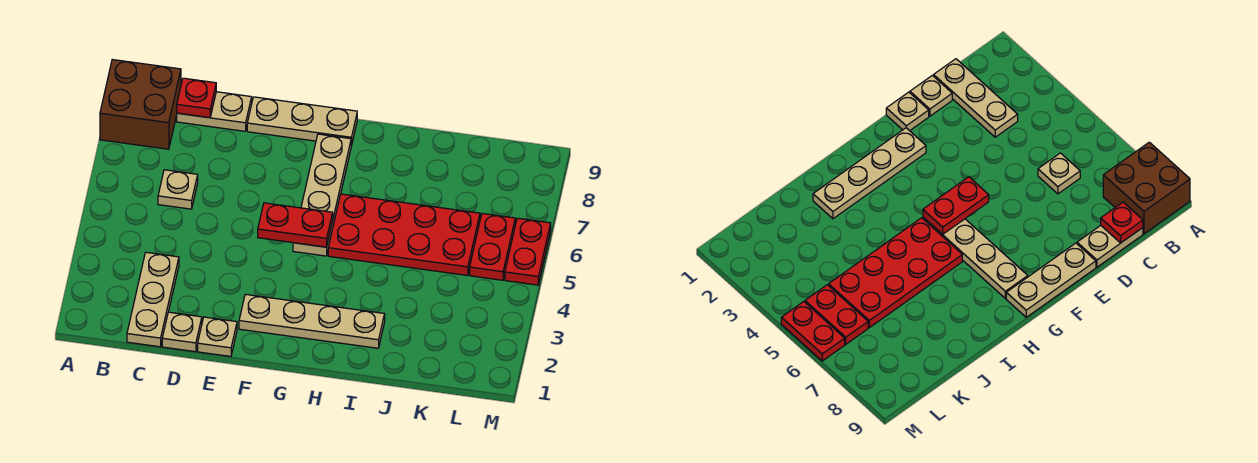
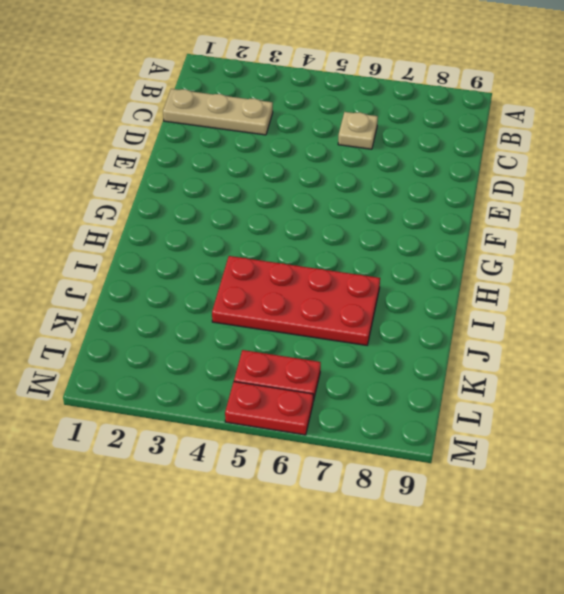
red 2x4 plate [212,256,380,345] -> red 2x4 plate turned to [328,194,480,276]
none -> brown 2x2 brick [100,60,181,149]
none -> tan 1x2 plate [177,92,252,131]
none -> tan 1x1 plate [162,312,202,352]

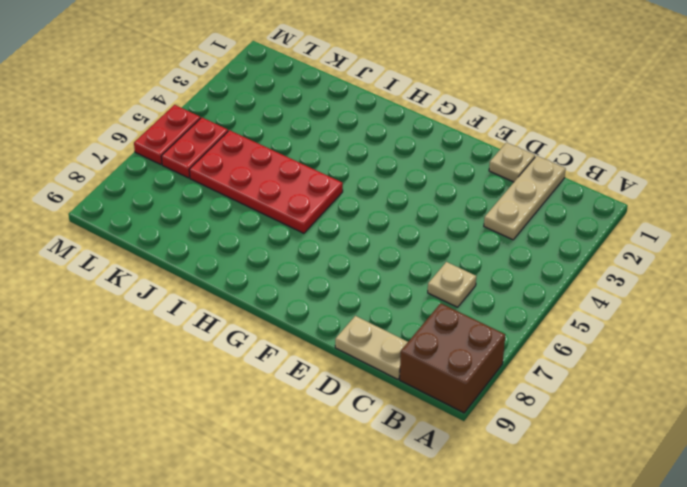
none -> tan 1x1 plate [198,317,237,356]
none -> tan 1x3 plate [247,97,357,146]
none -> tan 1x4 plate [239,294,385,348]

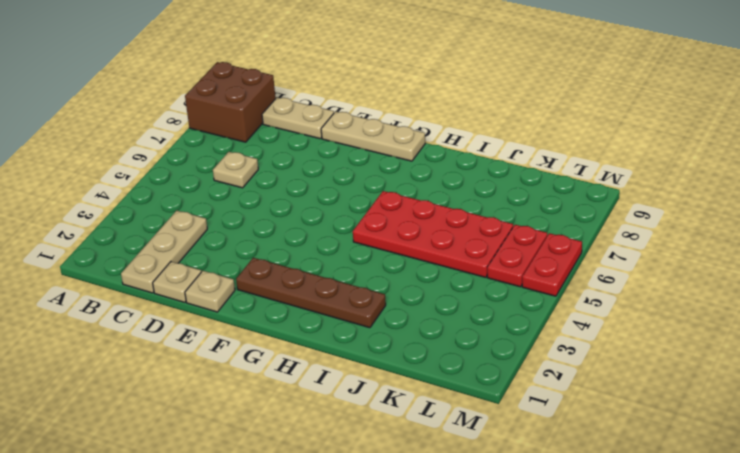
brown 1x4 plate [236,258,386,328] -> tan 1x4 plate [239,294,385,348]
none -> tan 1x4 plate [293,134,351,256]
none -> red 1x1 plate [177,78,216,118]
none -> red 1x2 plate [258,203,333,247]

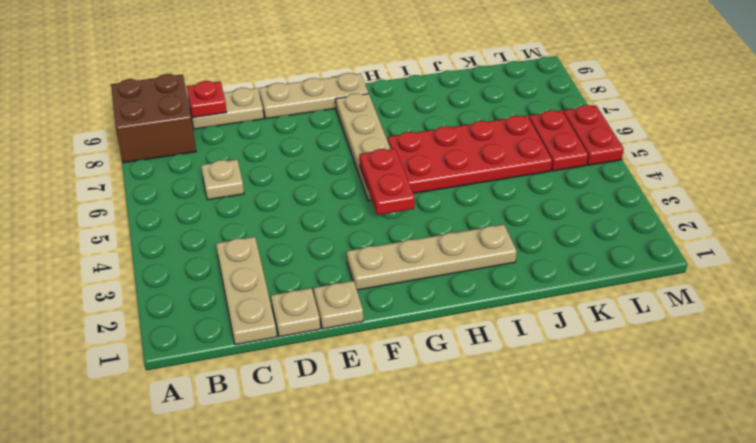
red 1x2 plate [359,149,415,215] -> red 1x2 plate turned to [258,203,333,247]

